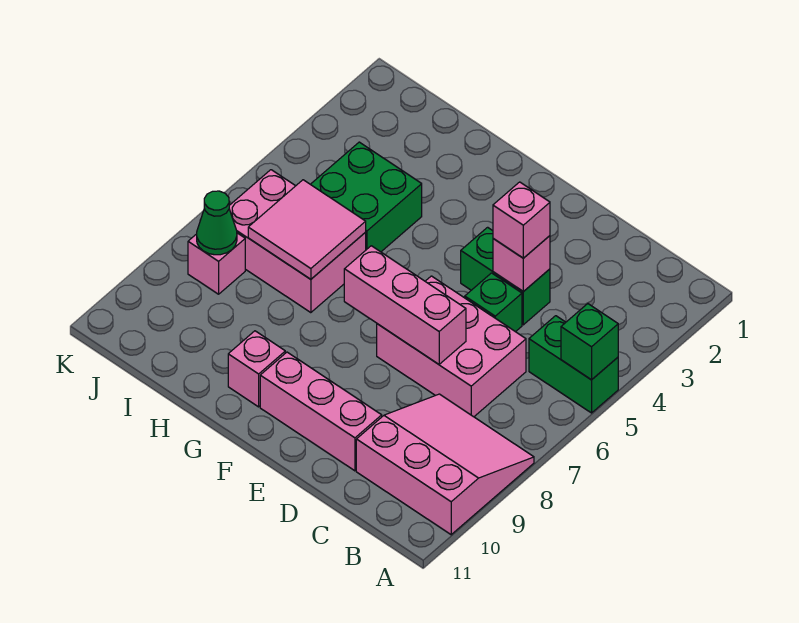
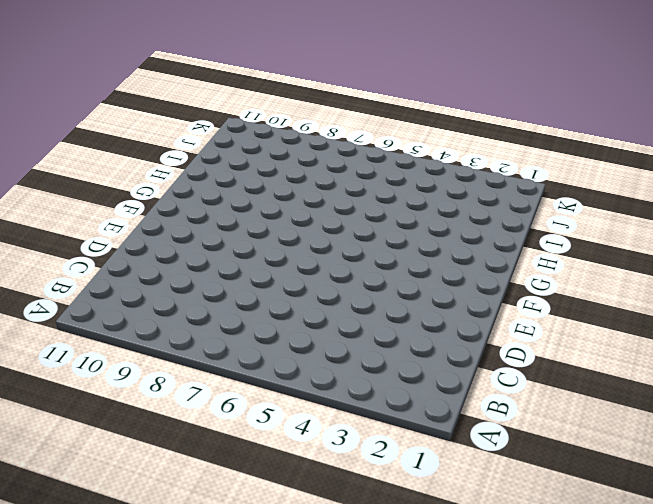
none -> green 1x2 brick [529,316,618,413]
none -> pink 3x3 slope [356,394,534,535]
none -> pink 2x3 brick [377,276,526,417]

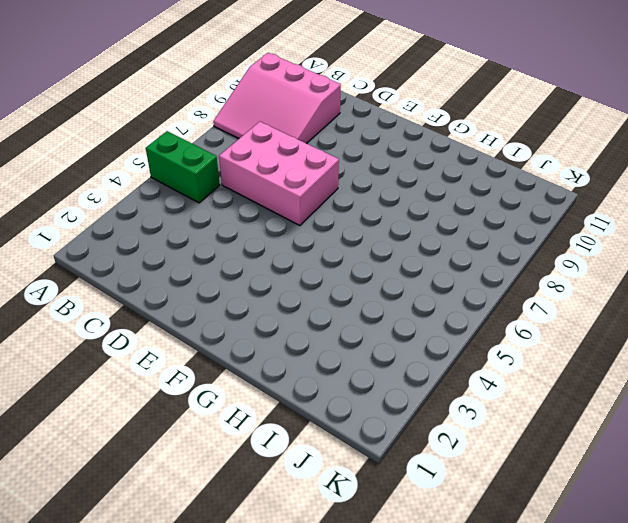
none -> green 1x2 brick [461,227,550,325]
none -> green 1x1 brick [465,273,522,332]
none -> pink 1x3 brick [260,352,382,471]

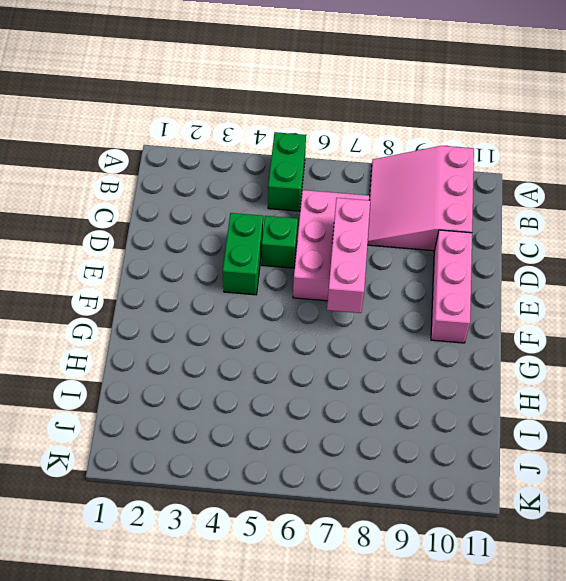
none -> pink 1x1 brick [228,331,285,407]
none -> green 2x2 brick [311,142,422,252]
none -> pink 2x3 brick [229,170,366,313]

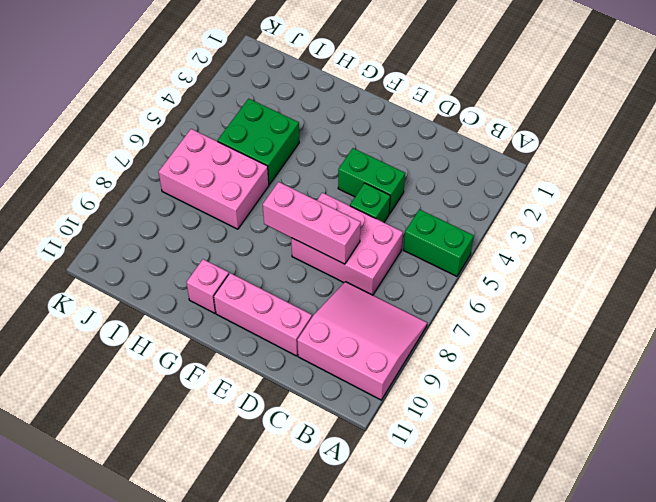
none -> pink 1x1 brick [188,233,245,294]
none -> green 1x1 brick [561,304,618,380]
none -> pink 1x1 brick [493,236,550,292]

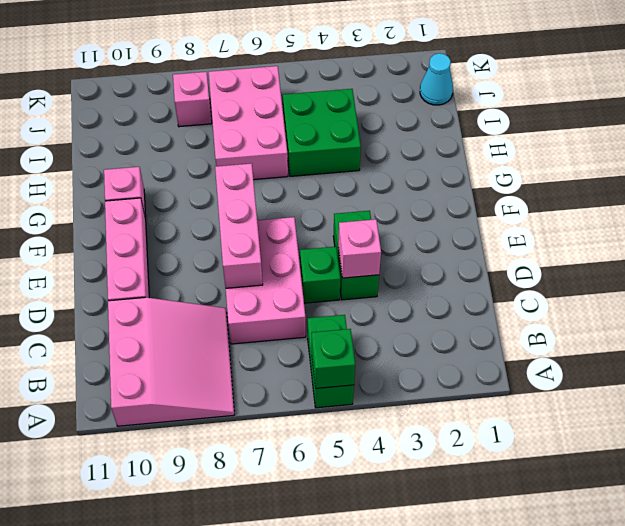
cyan 1x1 cone [420,53,453,105] -> none
none -> pink 2x2 tile [248,180,366,279]
none -> green 1x1 cone [197,191,237,255]
none -> pink 1x1 brick [493,182,550,258]

